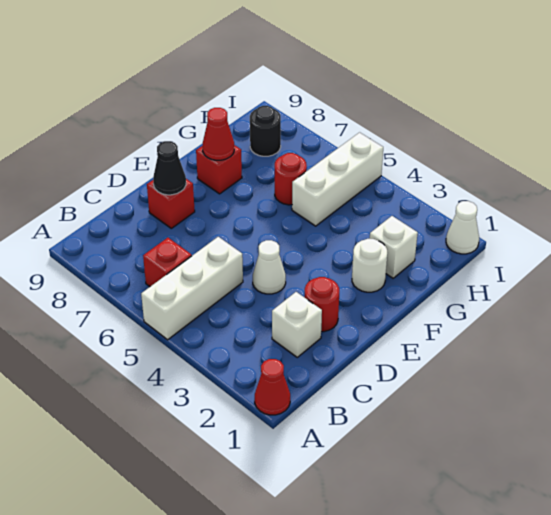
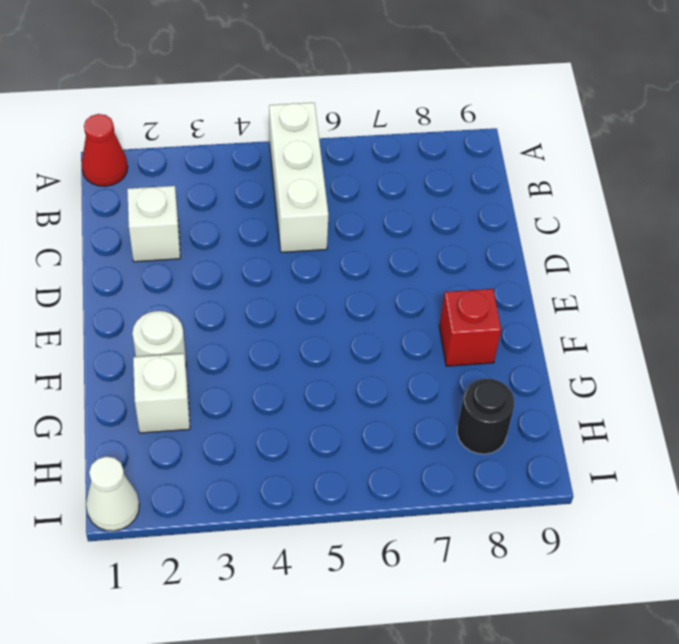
none -> red 1x1 brick [143,238,192,287]
none -> red 1x1 round brick [304,277,339,332]
none -> white 1x1 cone [253,240,286,294]

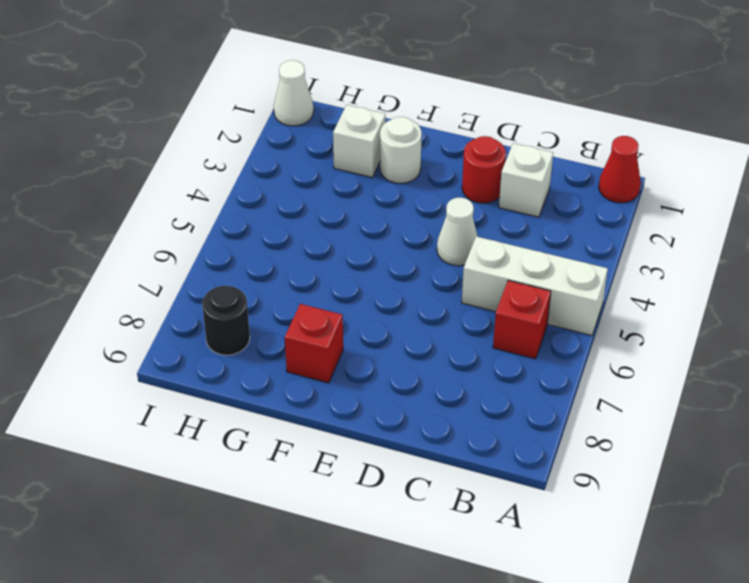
none -> red 1x1 brick [147,179,195,228]
none -> white 1x3 brick [292,132,383,226]
none -> red 1x1 round brick [275,153,307,205]

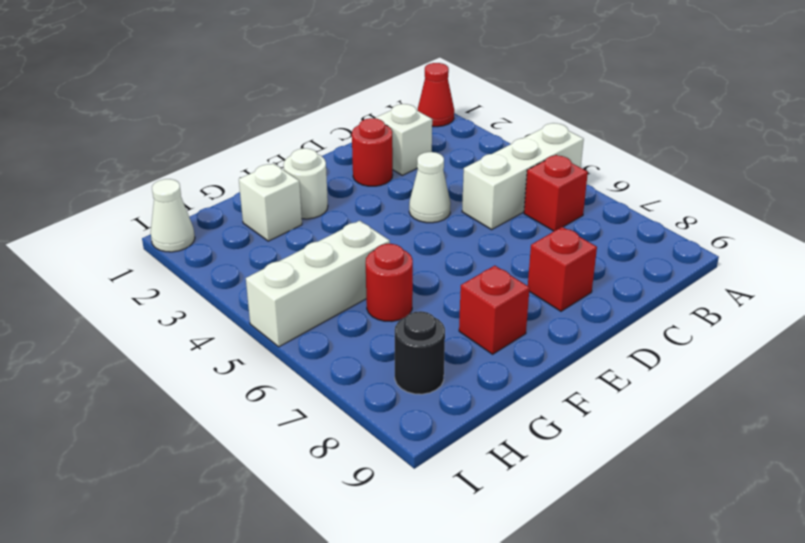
none -> black 1x1 cone [153,141,186,195]
none -> red 1x1 cone [203,108,234,160]

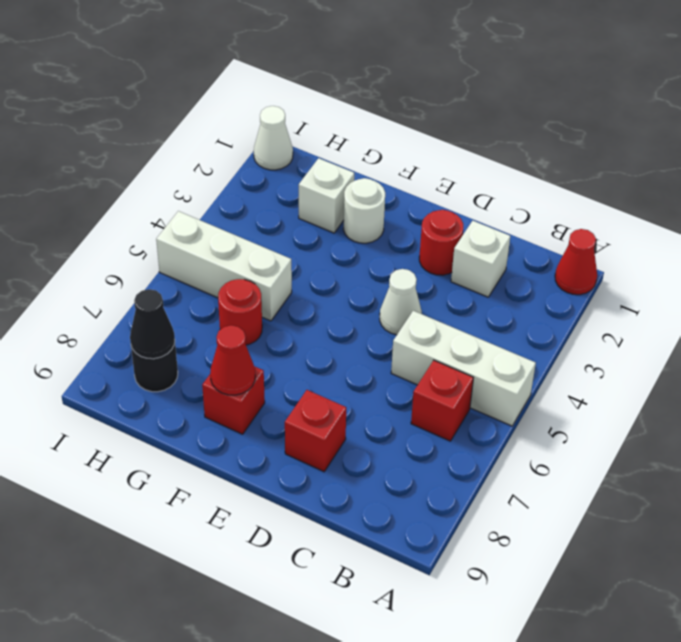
black 1x1 cone [130,289,175,359] -> black 1x1 cone moved to [153,141,186,195]

